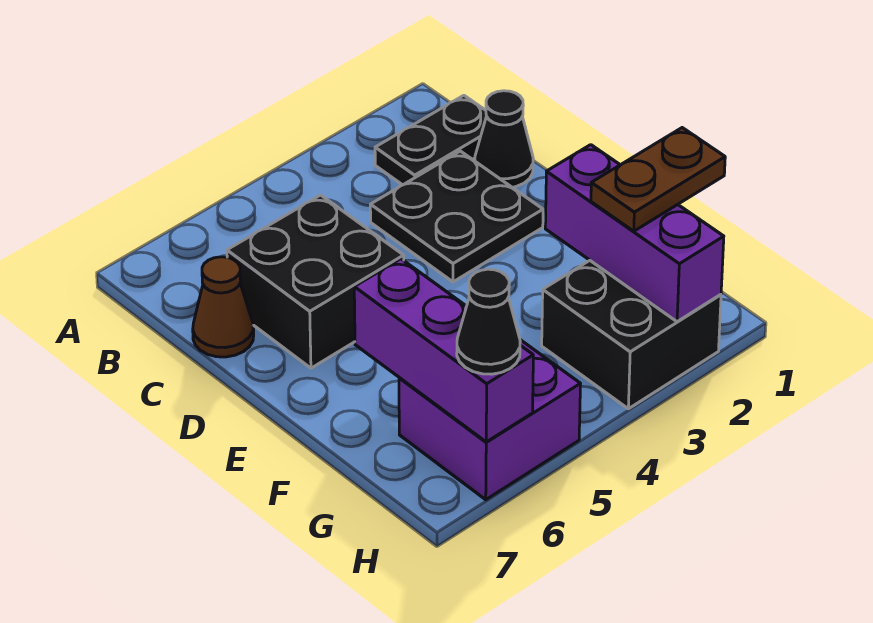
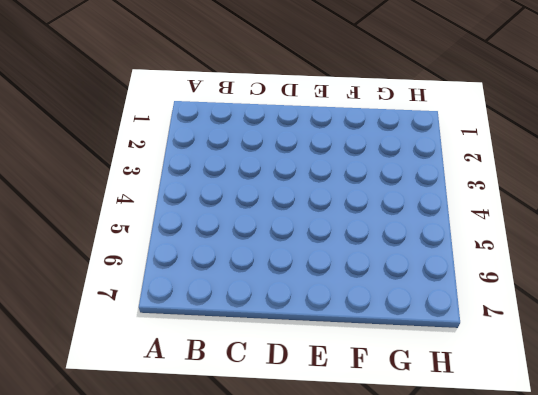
none -> black 1x2 plate [375,95,486,185]
none -> black 1x1 cone [475,91,533,187]

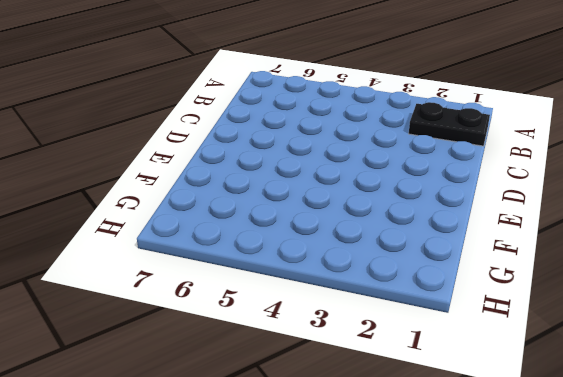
none -> black 1x1 cone [475,91,533,187]
none -> black 2x2 plate [370,151,543,282]

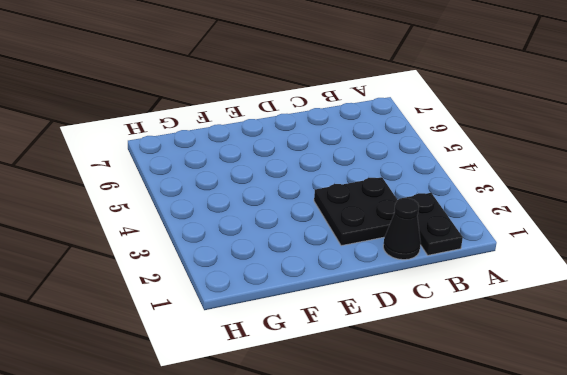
none -> black 2x2 brick [227,195,404,368]
none -> brown 1x1 cone [193,257,254,357]

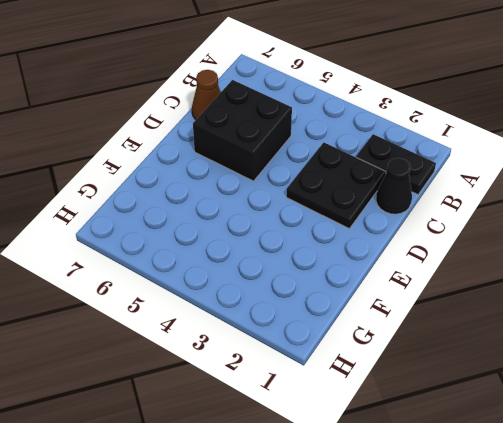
none -> black 2x2 brick [542,261,721,409]
none -> purple 2x2 brick [399,340,580,500]

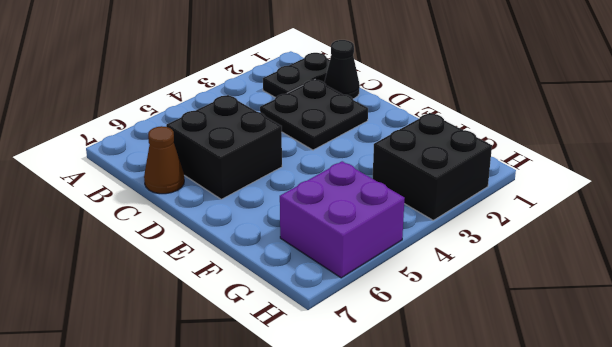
none -> purple 1x3 brick [545,145,724,322]
none -> purple 1x3 brick [354,259,533,442]

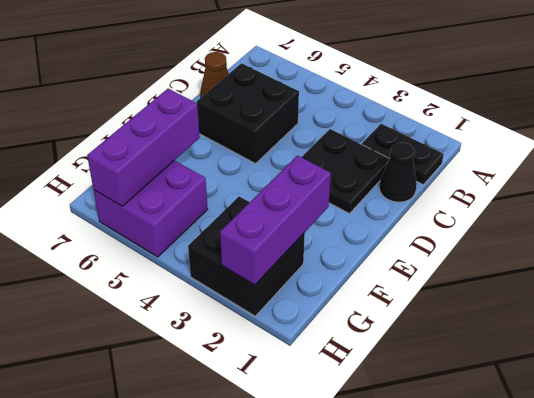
none -> brown 1x2 plate [591,128,725,231]
none -> black 1x1 cone [457,269,520,374]

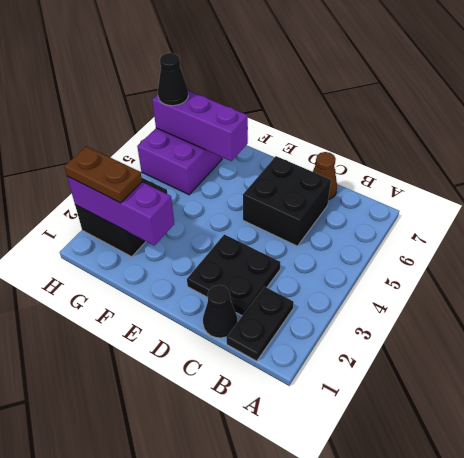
brown 1x2 plate [64,146,142,203] -> brown 1x2 plate turned to [591,128,725,231]

